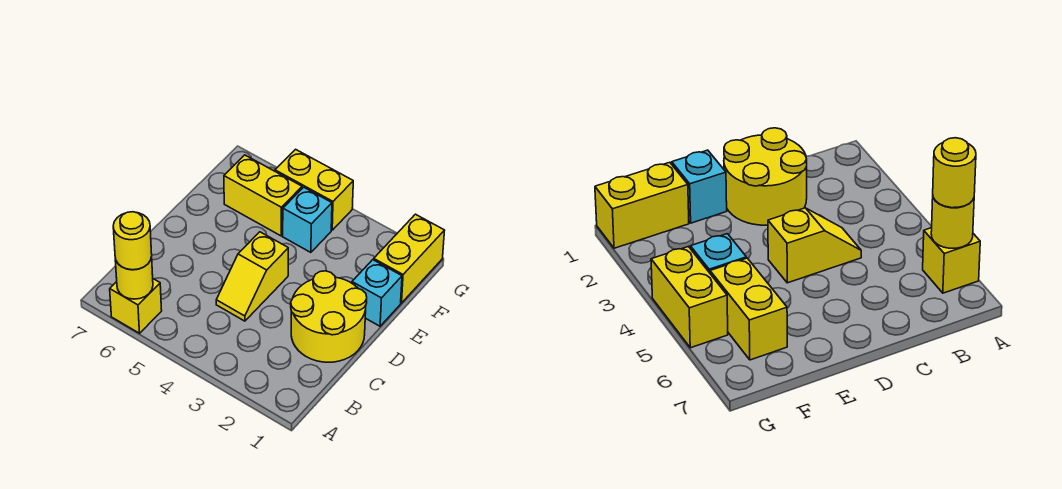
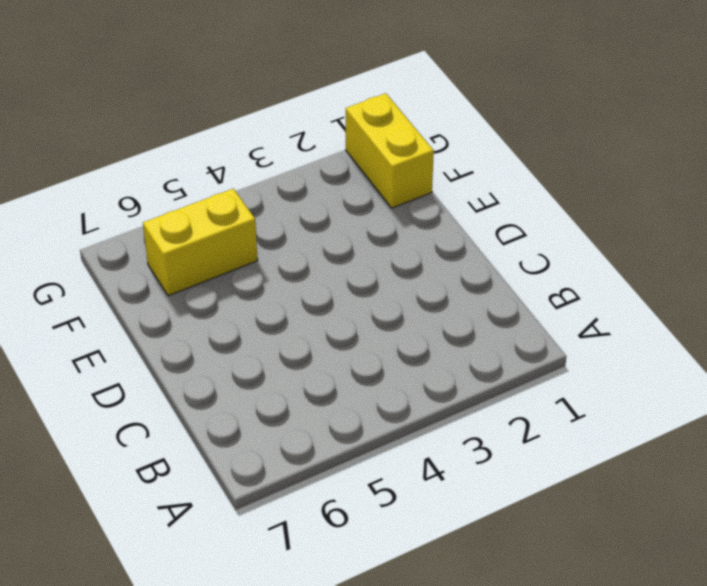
none -> yellow 1x1 brick [110,279,162,333]
none -> yellow 2x2 round brick [291,271,367,362]

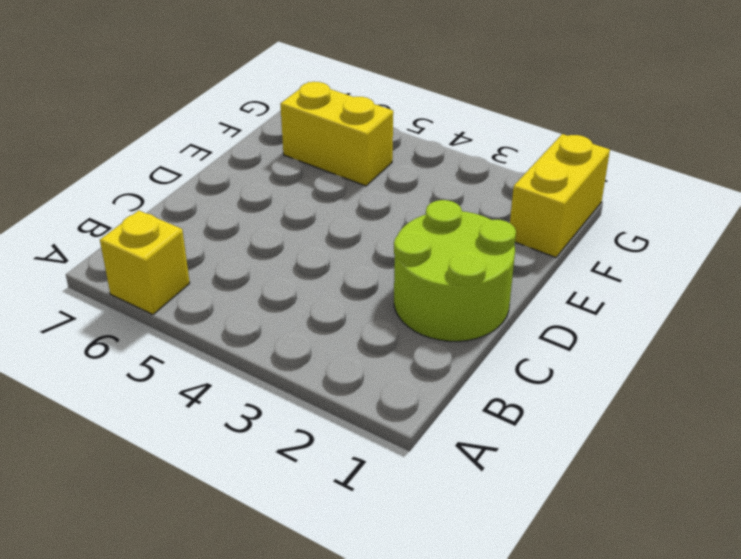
lime 2x2 round brick [394,200,516,341] -> yellow 2x2 round brick [291,271,367,362]
none -> yellow 1x2 slope [216,232,288,321]
none -> cyan 1x1 brick [352,260,402,326]

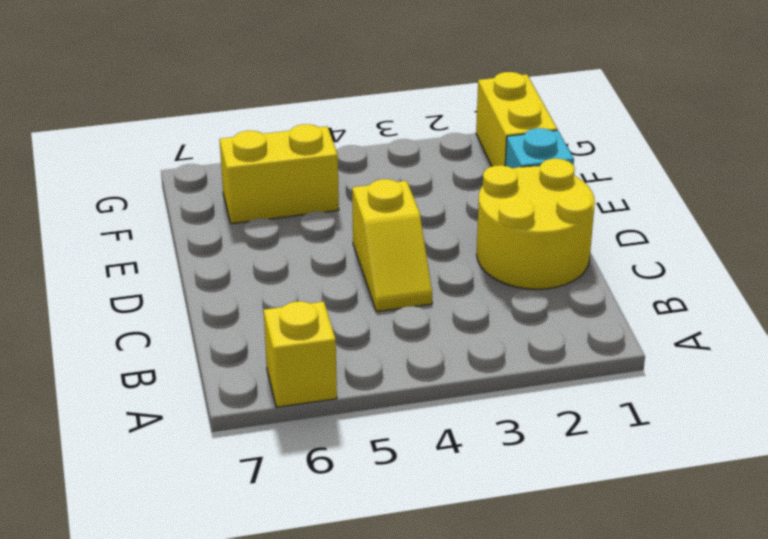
none -> cyan 1x1 brick [283,187,332,252]
none -> yellow 1x2 brick [275,149,353,230]

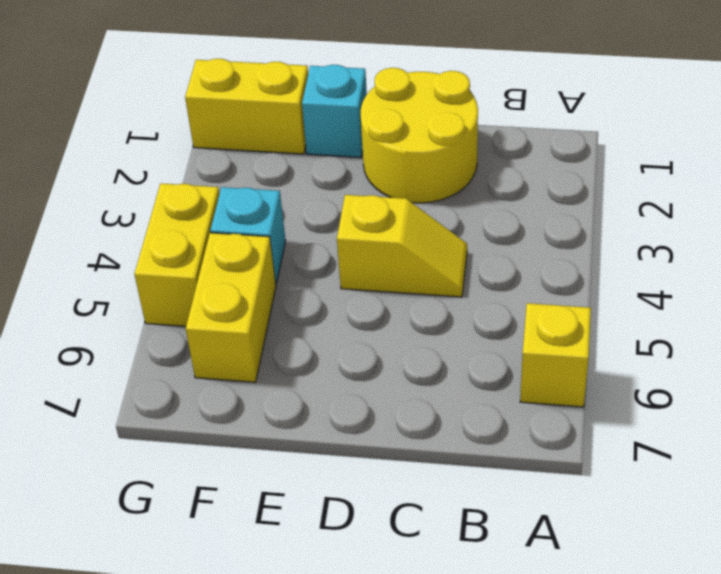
none -> yellow 1x1 round brick [115,257,153,299]
none -> yellow 1x1 round brick [113,212,152,270]

